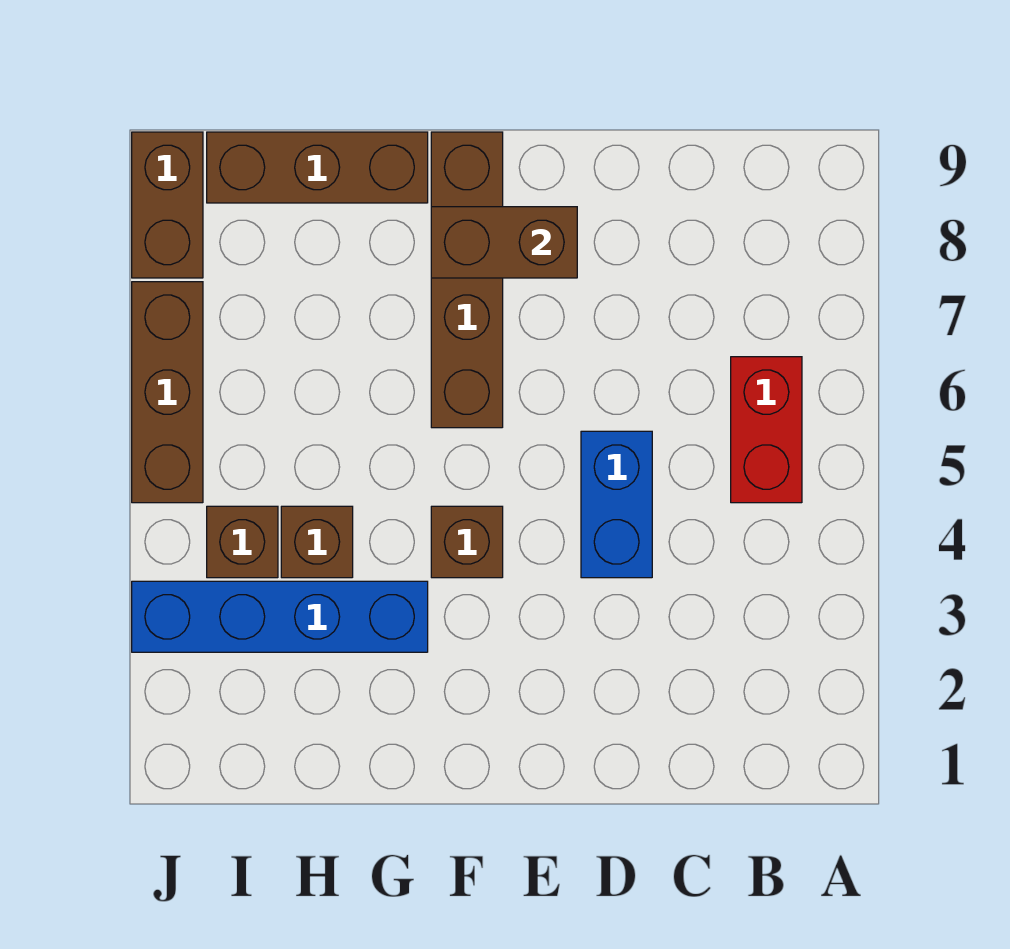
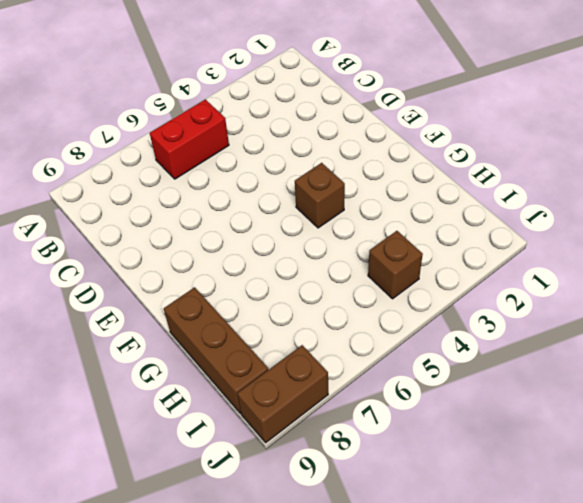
none -> blue 1x2 brick [581,431,652,578]
none -> brown 1x4 brick [431,132,503,428]

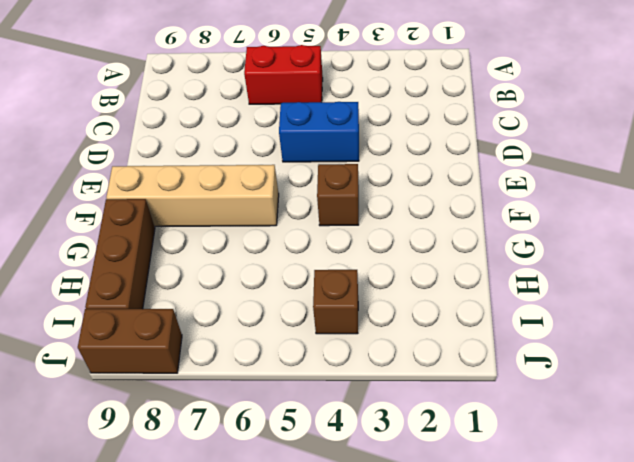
tan 1x4 brick [106,165,279,226] -> brown 1x4 brick [431,132,503,428]
none -> blue 1x4 brick [132,581,428,652]
none -> brown 1x1 brick [281,506,353,578]

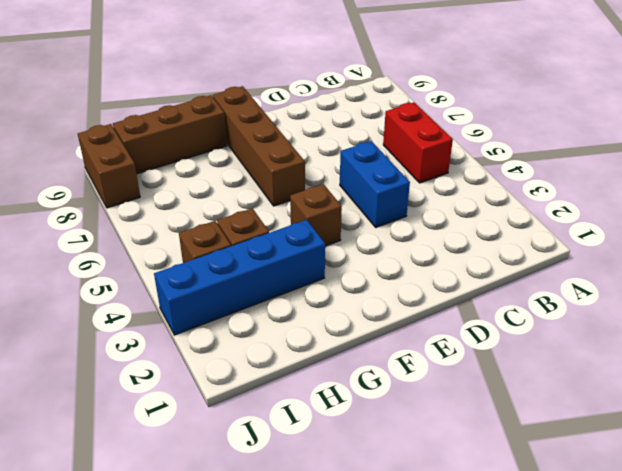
none -> brown 1x3 brick [132,282,203,503]
none -> brown 1x2 brick [431,207,577,278]

